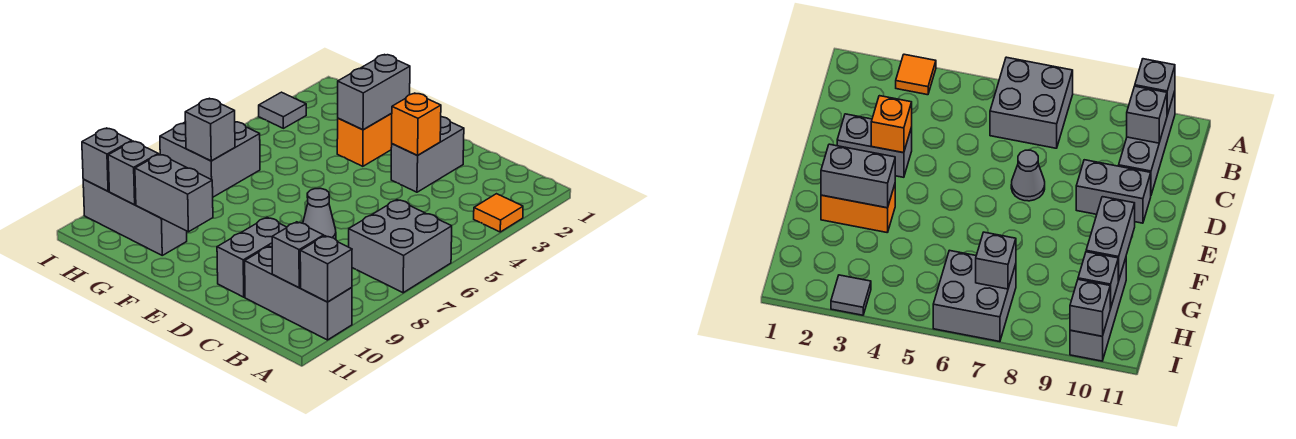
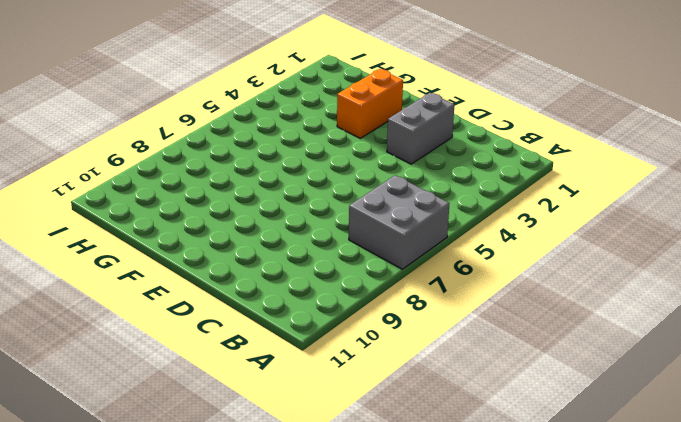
none -> orange 1x1 tile [474,194,523,232]
none -> grey 1x3 brick [245,246,352,340]
none -> grey 1x1 cone [303,188,336,239]

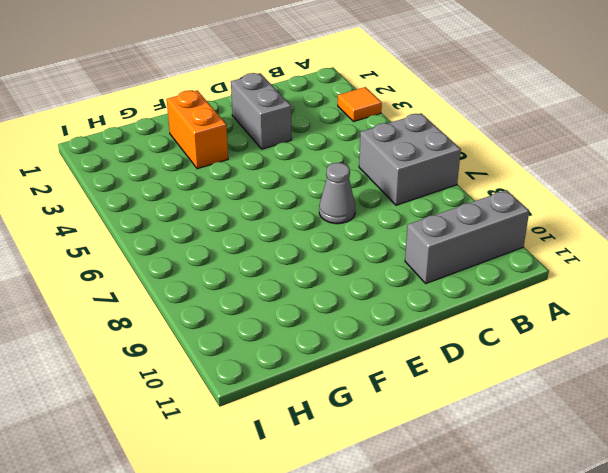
none -> grey 1x2 brick [217,217,287,297]
none -> grey 1x3 brick [83,179,187,255]
none -> grey 2x2 brick [160,122,260,197]

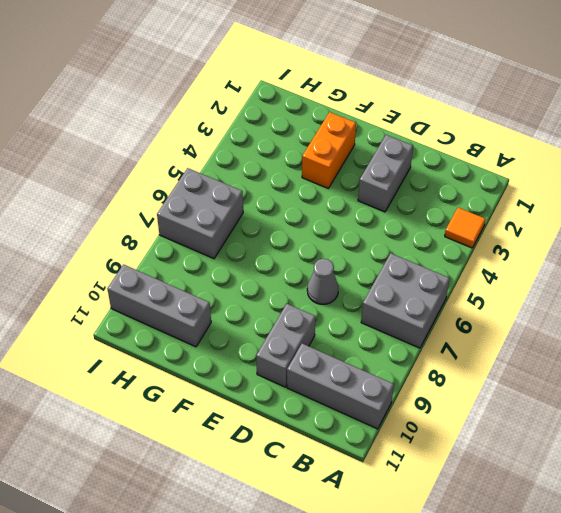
none -> grey 1x1 tile [259,92,306,128]
none -> grey 1x1 brick [300,236,352,302]
none -> grey 1x1 brick [272,222,324,288]

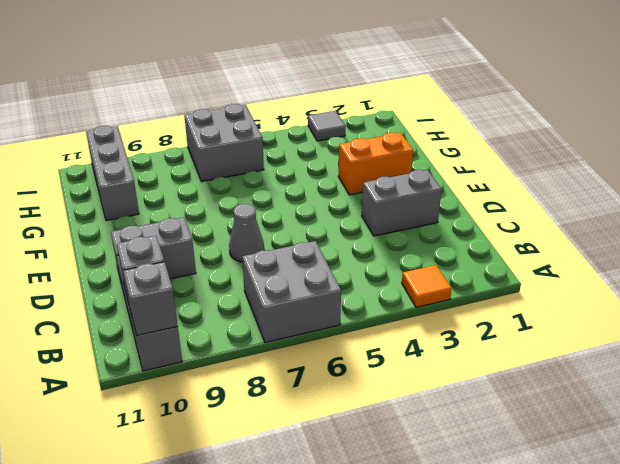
none -> orange 1x1 brick [392,93,441,155]
none -> grey 1x2 brick [338,55,410,130]
none -> grey 1x2 brick [135,154,213,232]

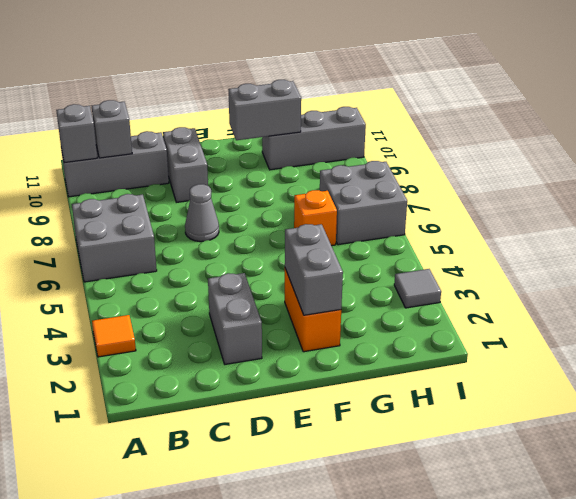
orange 1x1 brick [294,190,337,246] -> orange 1x1 brick moved to [392,93,441,155]
none -> grey 1x1 brick [185,98,235,161]
none -> grey 1x1 brick [108,141,158,205]
none -> grey 1x1 brick [82,128,132,191]

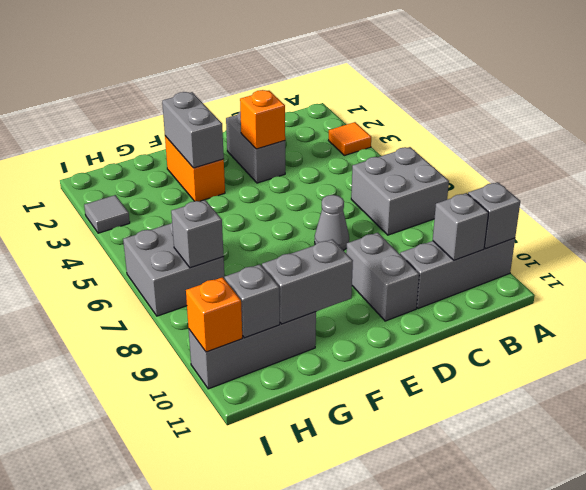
orange 1x1 brick [186,277,242,352] -> grey 1x1 brick [82,128,132,191]

